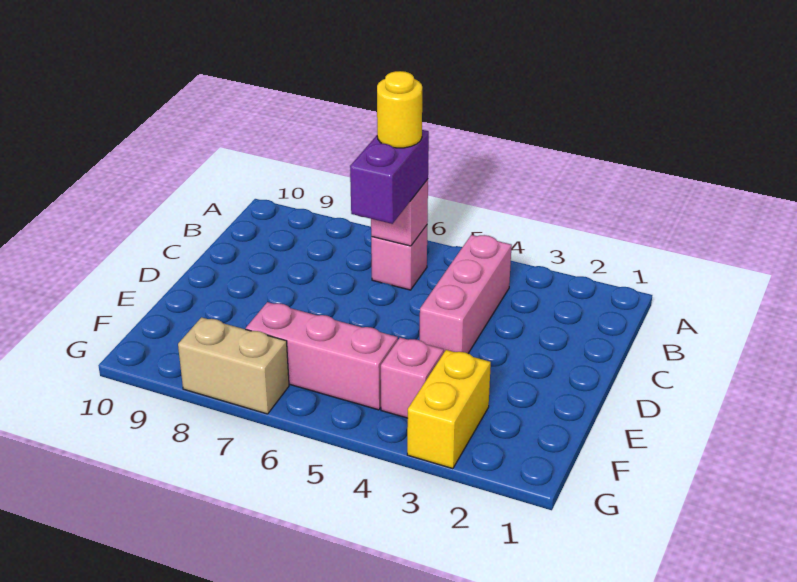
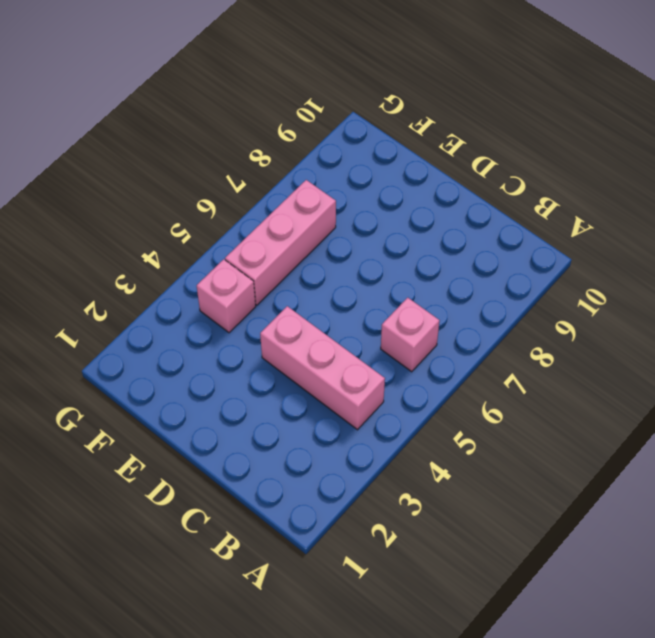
none -> yellow 1x2 brick [407,350,491,469]
none -> tan 1x2 brick [178,317,289,414]

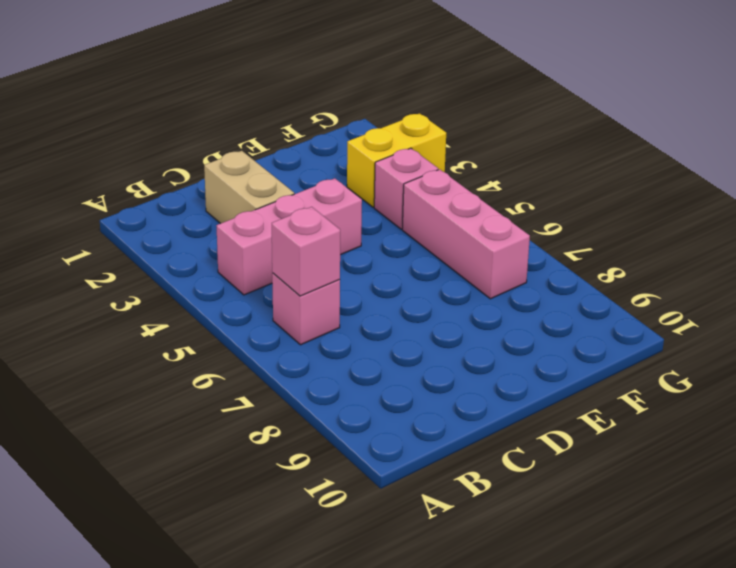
tan 1x2 brick [204,151,294,224] -> tan 1x2 brick moved to [178,317,289,414]
none -> purple 1x2 brick [350,130,429,224]
none -> yellow 1x1 round brick [377,71,422,148]

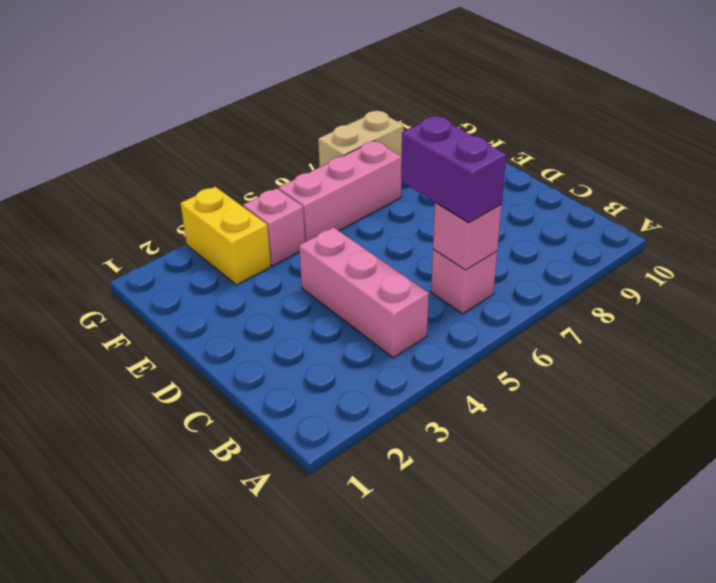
none -> yellow 1x1 round brick [377,71,422,148]

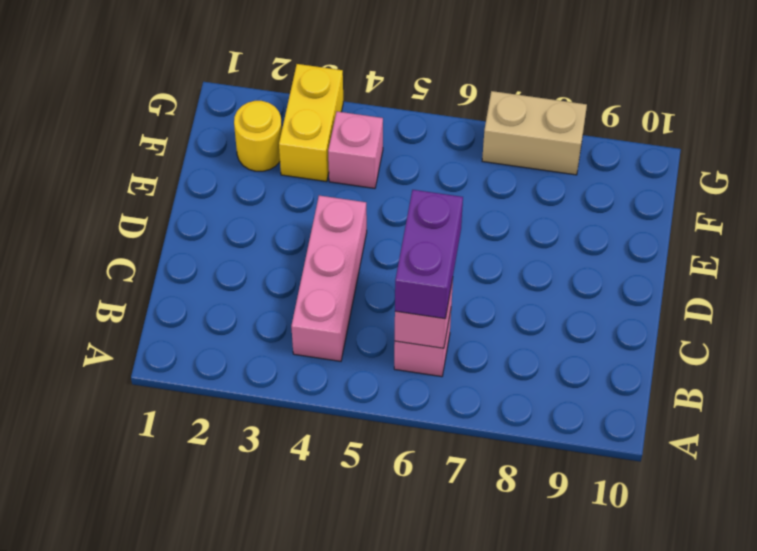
yellow 1x1 round brick [234,101,282,171] -> yellow 1x1 round brick moved to [377,71,422,148]
none -> pink 1x3 brick [246,302,398,410]

